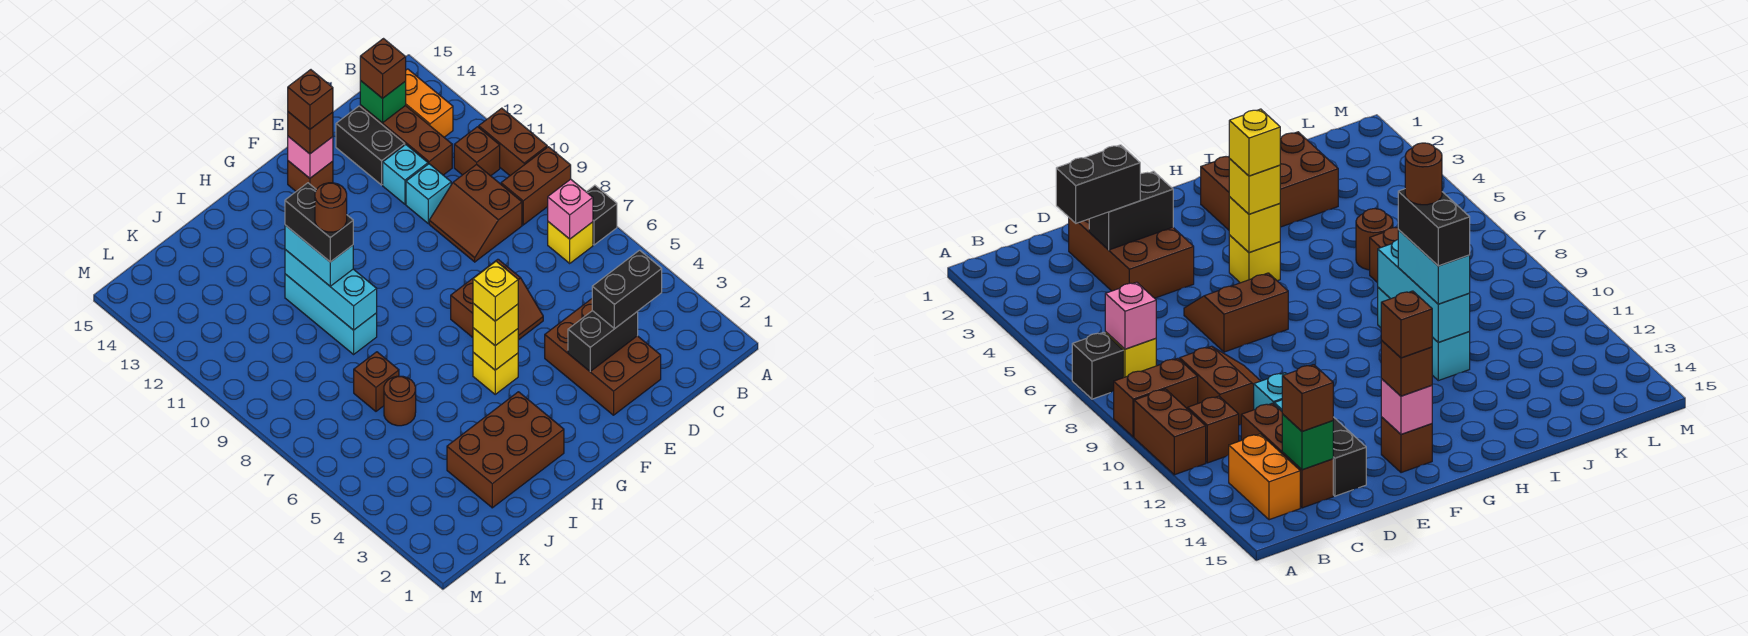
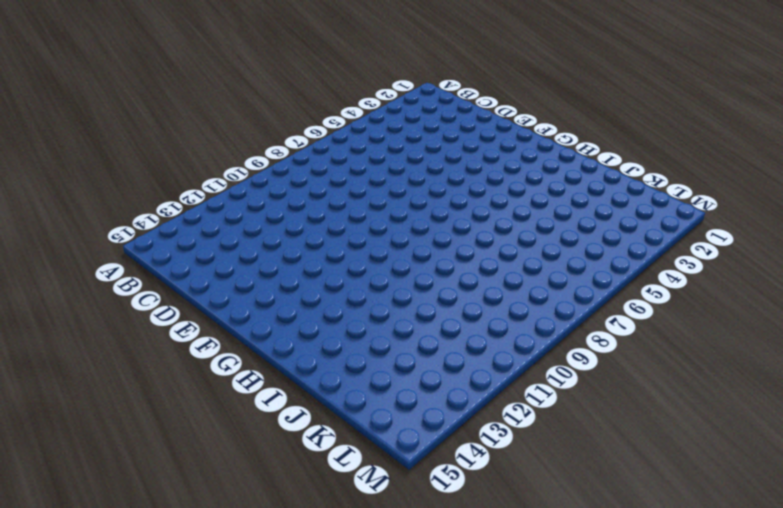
none -> black 1x1 brick [586,185,617,245]
none -> brown 1x2 brick [501,147,571,225]
none -> brown 1x2 brick [479,108,547,175]
none -> yellow 1x1 brick [548,222,593,263]

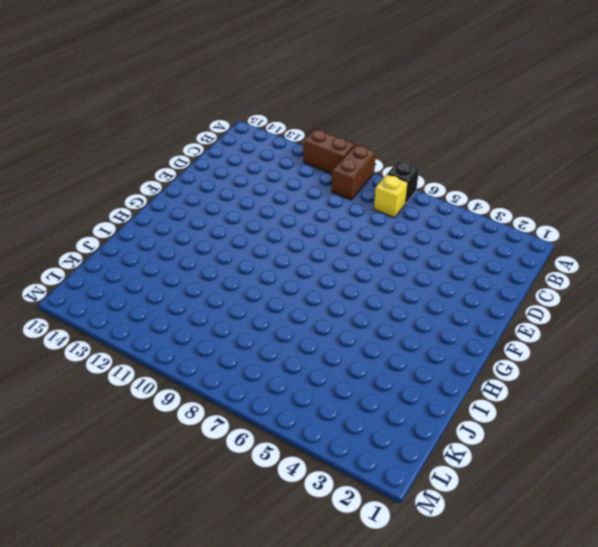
none -> brown 1x1 brick [454,127,500,176]
none -> orange 1x2 brick [405,69,453,137]
none -> brown 2x2 slope [429,164,522,262]
none -> brown 1x3 brick [360,105,452,175]

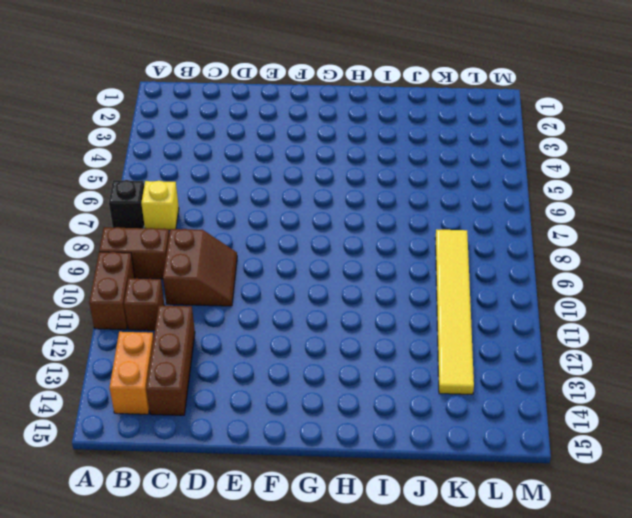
yellow 1x6 tile [435,229,474,394] -> none
none -> brown 2x3 brick [545,299,661,415]
none -> cyan 1x1 brick [406,164,451,223]
none -> cyan 1x1 brick [383,145,428,204]
none -> black 1x2 brick [336,106,405,185]

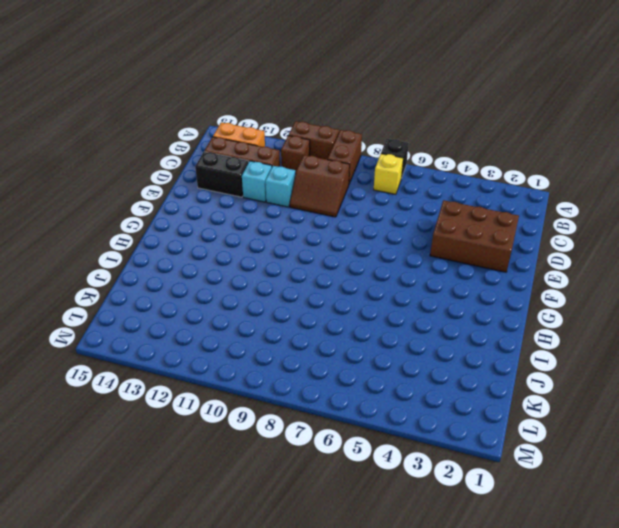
none -> brown 2x2 slope [451,259,543,340]
none -> brown 1x1 brick [288,161,333,191]
none -> yellow 1x1 brick [473,352,518,394]
none -> brown 2x3 brick [447,392,564,508]

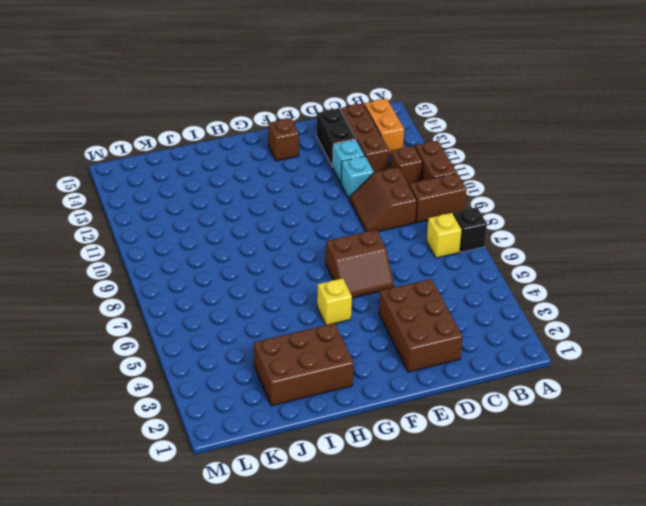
none -> cyan 1x3 brick [285,274,377,354]
none -> brown 1x1 round brick [384,376,416,426]
none -> brown 1x1 brick [354,352,399,411]
none -> pink 1x1 brick [548,179,593,239]

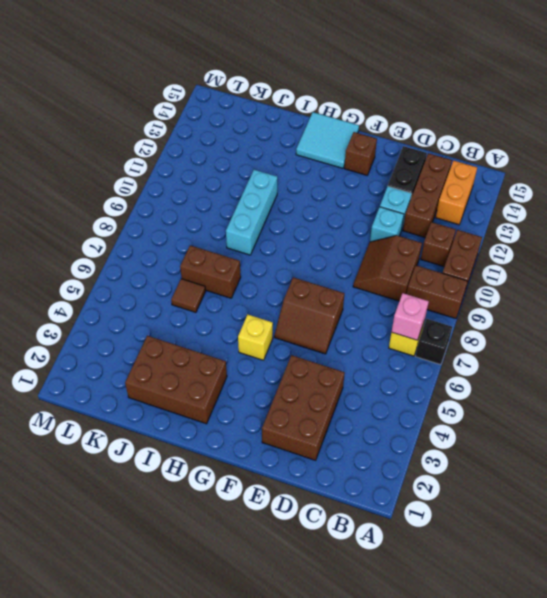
cyan 2x2 tile [296,112,359,168] -> none
brown 1x2 brick [180,245,241,298] -> brown 1x1 brick [354,352,399,411]
brown 1x1 tile [171,279,206,313] -> brown 1x1 round brick [384,376,416,426]
none -> green 1x1 brick [360,81,406,123]
none -> black 1x2 brick [568,311,638,371]
none -> pink 1x1 brick [288,136,333,178]
none -> yellow 1x1 brick [473,328,518,370]

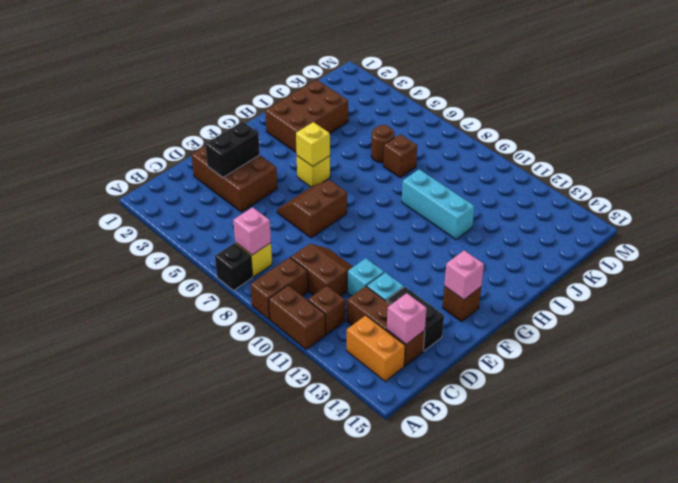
pink 1x1 brick [387,293,426,344] -> green 1x1 brick [360,81,406,123]
none -> cyan 1x3 brick [285,250,377,330]
none -> black 1x2 brick [592,250,662,329]
none -> brown 1x1 brick [360,39,406,98]
none -> brown 1x1 brick [288,112,333,154]

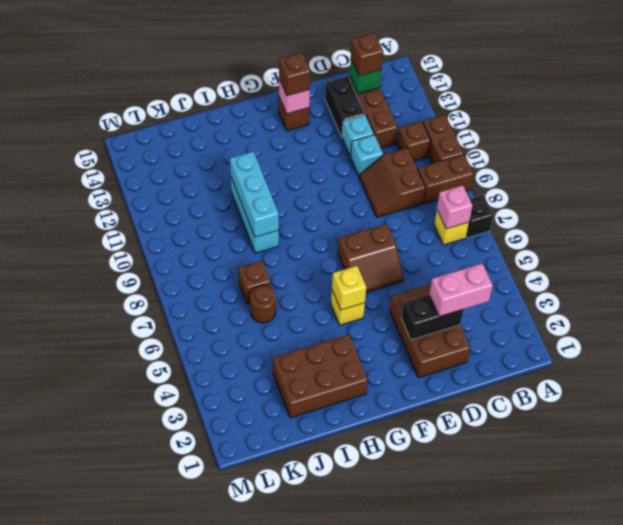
pink 1x2 brick [429,264,493,317] -> black 1x2 brick [592,250,662,329]
none -> orange 1x2 brick [405,69,453,137]
none -> yellow 1x1 brick [473,303,518,346]
none -> cyan 1x2 brick [285,225,353,286]
none -> brown 1x1 brick [288,70,333,129]

